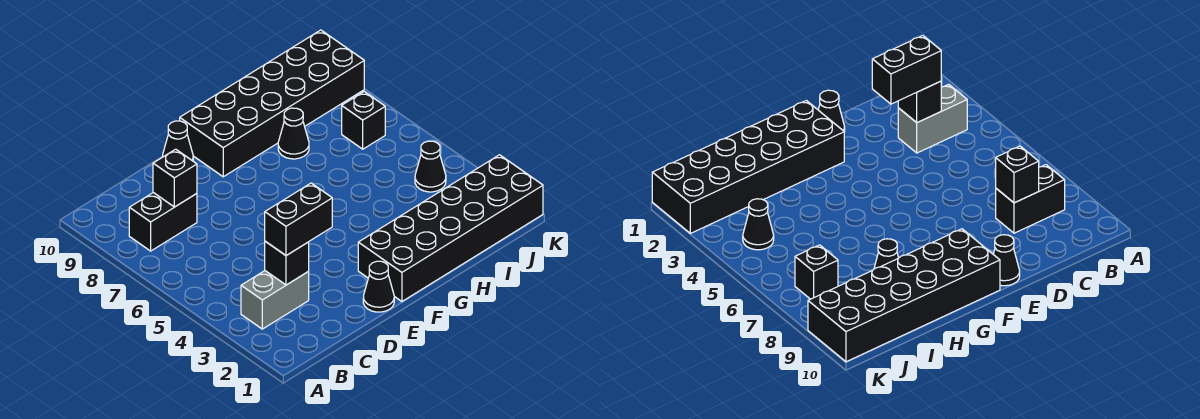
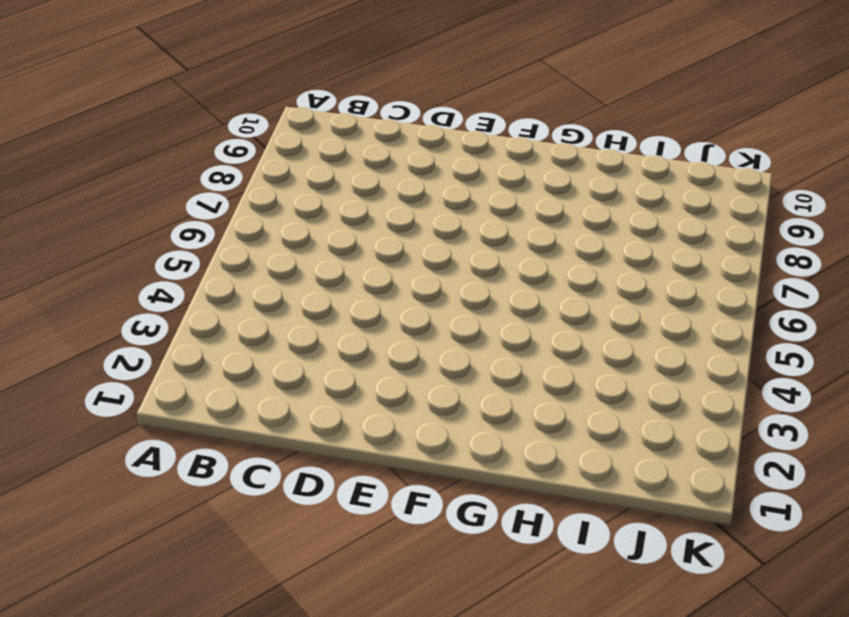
none -> grey 1x2 brick [241,271,309,329]
none -> black 1x2 brick [129,193,197,251]
none -> black 1x1 cone [363,261,394,312]

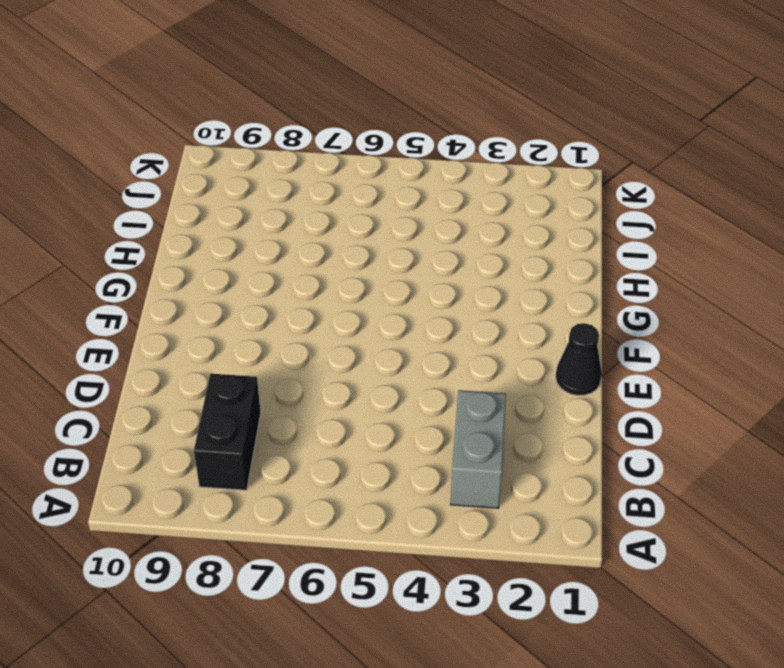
none -> black 1x1 cone [162,121,193,161]
none -> black 2x6 brick [358,155,543,301]
none -> black 2x6 brick [180,30,364,177]

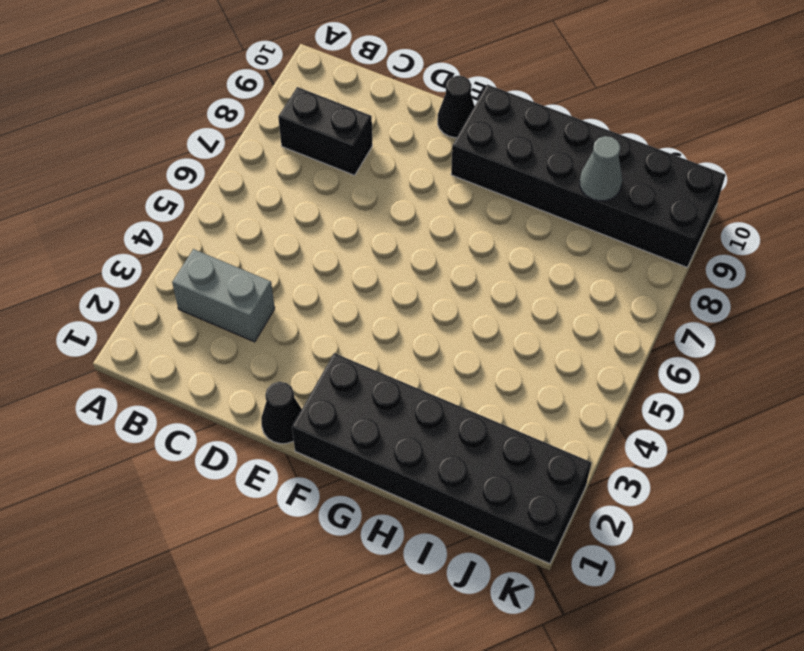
grey 1x1 cone [579,136,622,201] -> none
none -> black 1x1 cone [278,108,309,159]
none -> black 1x1 cone [415,141,446,192]
none -> black 1x1 brick [342,92,385,149]

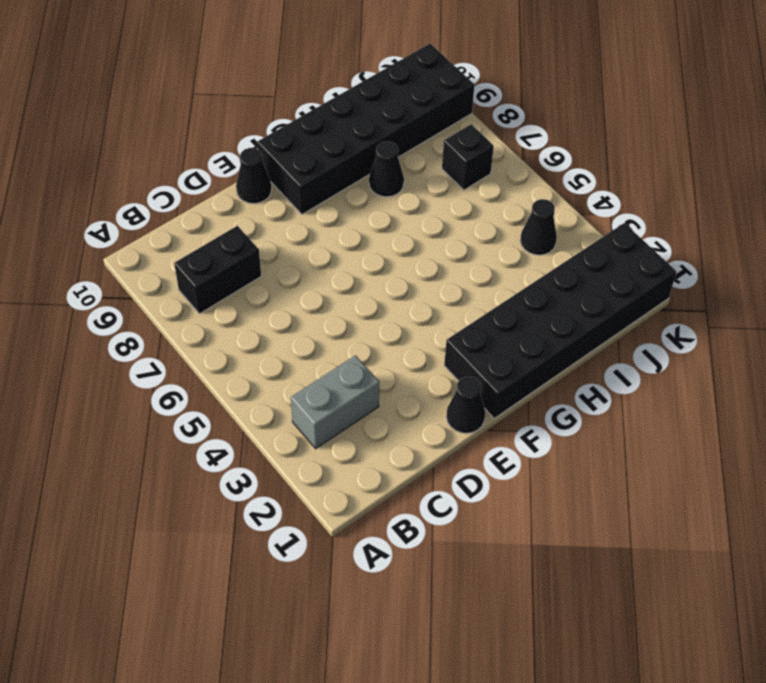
none -> black 1x1 brick [265,241,309,285]
none -> black 1x1 brick [153,149,197,207]
none -> black 1x2 brick [265,183,332,256]

